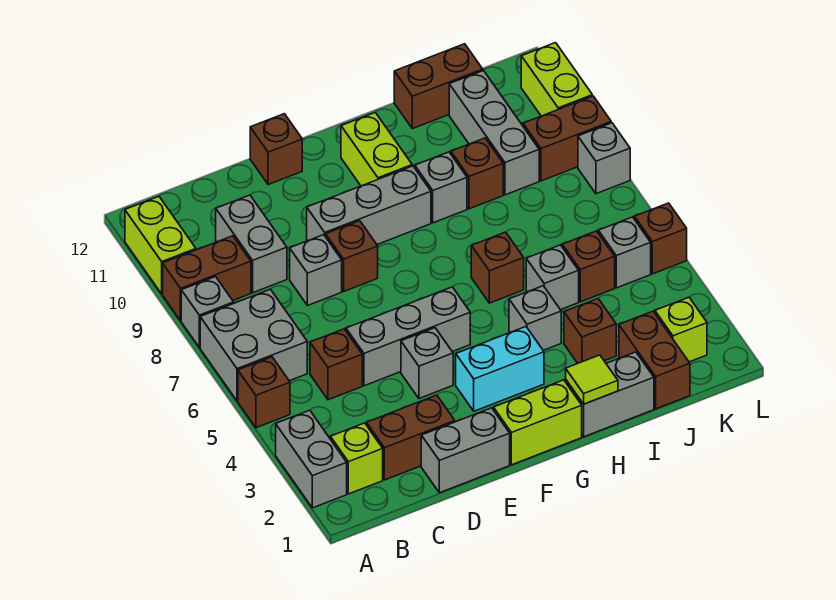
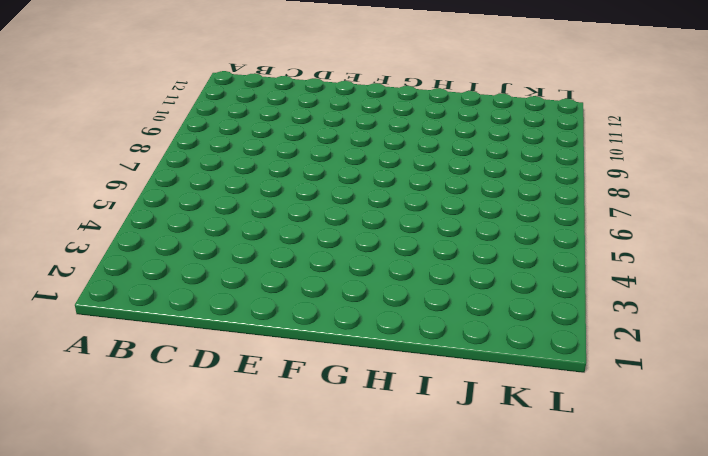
none -> grey 1x2 brick [276,410,347,508]
none -> brown 1x1 brick [238,357,290,428]
none -> grey 2x2 brick [200,289,307,401]
none -> grey 1x1 brick [181,277,234,347]

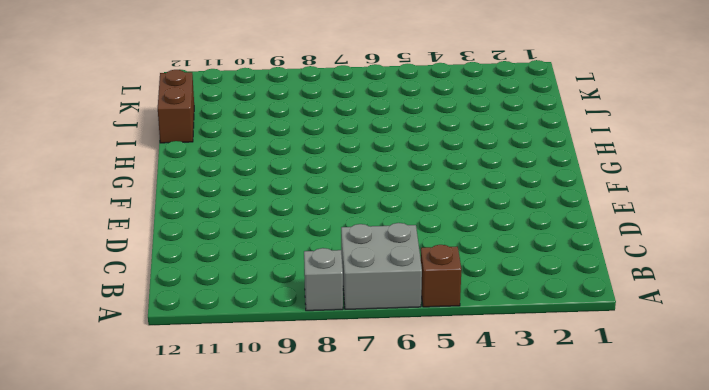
none -> grey 1x2 brick [276,410,347,508]
none -> brown 1x2 brick [163,236,251,321]
none -> lime 1x2 brick [125,196,196,294]
none -> lime 1x1 brick [330,423,383,494]

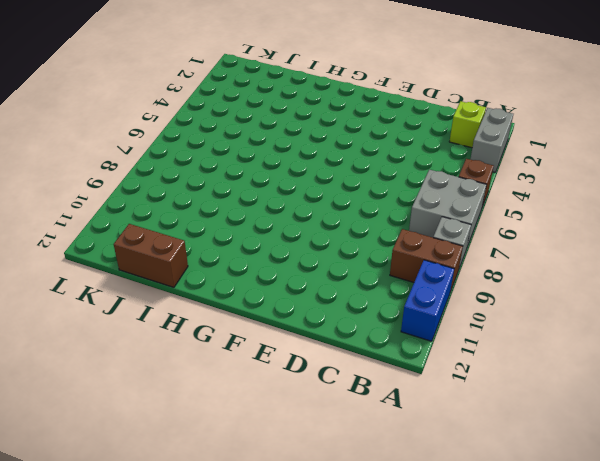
blue 1x2 brick [401,260,454,341] -> lime 1x2 brick [125,196,196,294]
none -> brown 1x2 brick [367,395,455,480]
none -> brown 1x1 brick [310,329,362,400]
none -> grey 1x2 brick [216,195,287,293]
none -> grey 1x2 brick [421,408,510,493]

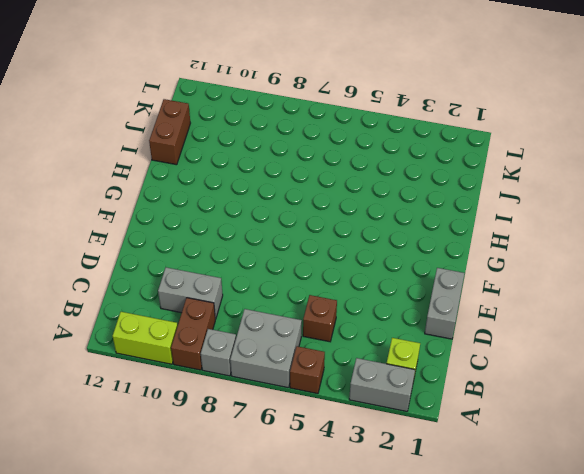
none -> brown 1x2 brick [367,395,455,480]
none -> grey 1x3 brick [346,287,470,386]
none -> grey 1x1 brick [290,235,342,306]
none -> grey 1x1 brick [401,328,453,398]

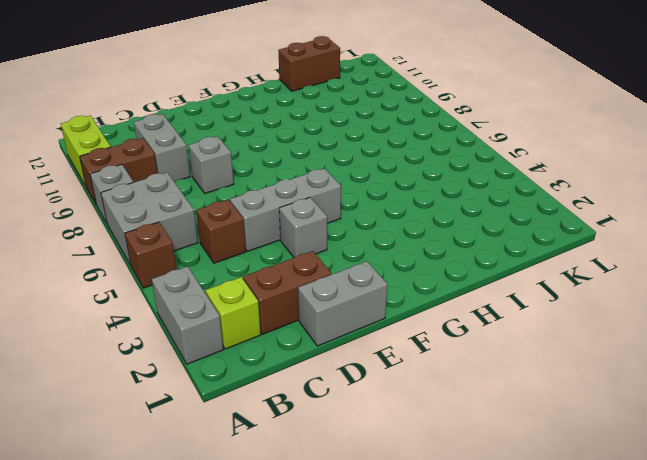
none -> brown 1x1 brick [326,221,378,291]
none -> grey 1x3 brick [307,166,431,244]
none -> brown 1x1 brick [250,114,302,185]
none -> lime 1x2 brick [494,380,582,465]

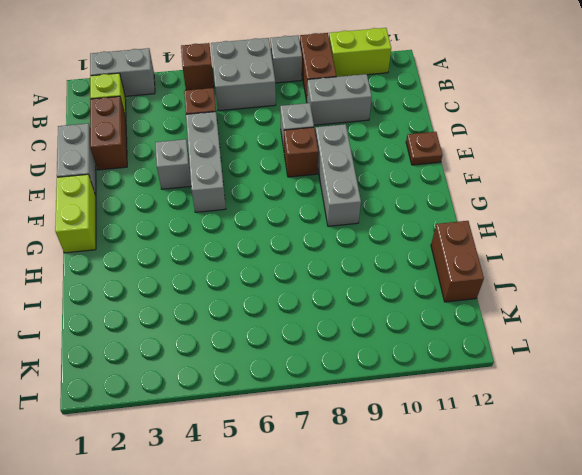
brown 1x1 plate [406,132,442,165] -> brown 1x1 brick [250,114,302,185]
none -> cyan 1x2 brick [456,327,544,411]
none -> lime 1x2 brick [341,112,412,186]
none -> grey 1x2 brick [566,352,654,437]
none -> grey 1x1 brick [509,286,561,350]

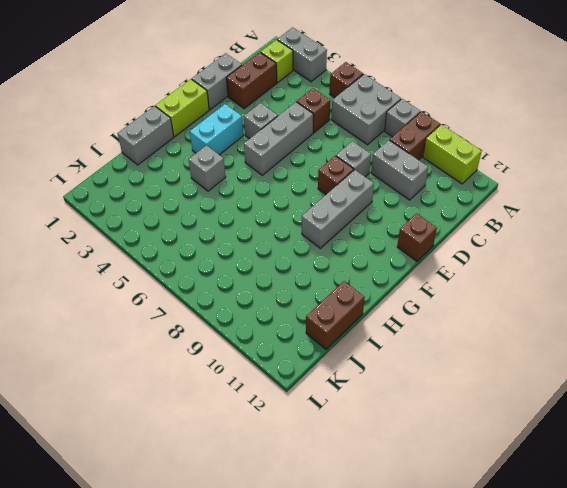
none -> lime 1x2 brick [341,112,412,186]
none -> brown 1x1 brick [471,232,524,303]
none -> grey 1x1 brick [415,152,467,223]
none -> brown 1x1 brick [564,299,616,363]

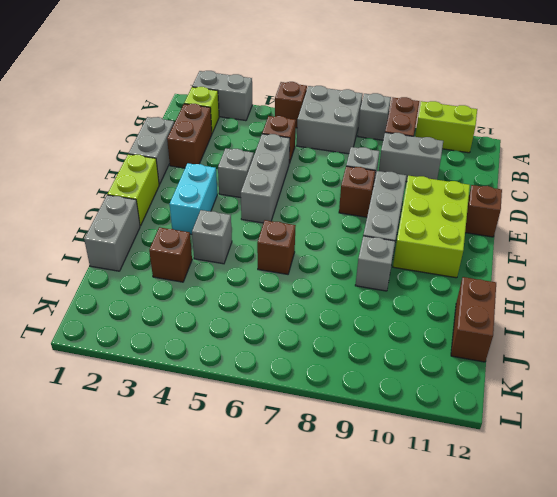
lime 2x3 brick [393,176,470,278] -> lime 1x2 brick [341,112,412,186]
none -> grey 1x1 brick [526,245,579,310]
none -> brown 1x1 brick [451,138,503,209]
none -> brown 1x2 brick [619,311,690,409]
none -> brown 1x1 brick [562,231,615,302]

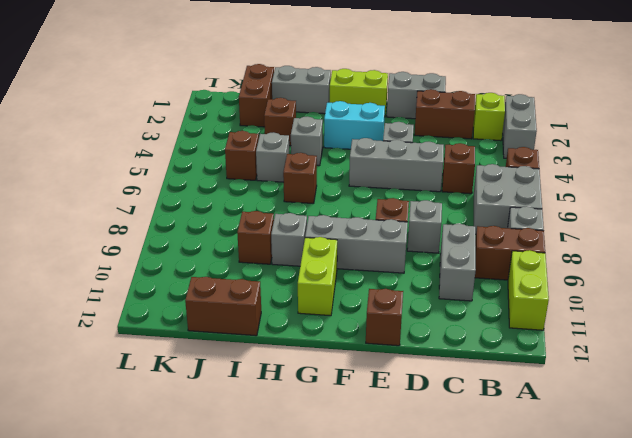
none -> grey 1x3 brick [449,70,539,195]
none -> lime 1x1 brick [655,297,707,362]
none -> grey 1x1 brick [598,217,651,288]
none -> brown 1x2 brick [523,96,611,181]

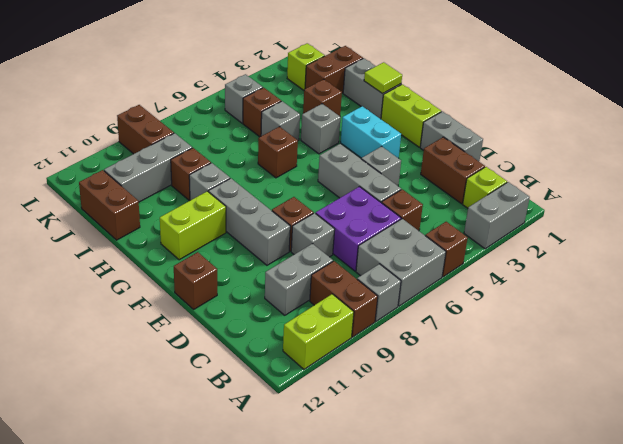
purple 2x2 brick [316,187,401,271] -> none
none -> brown 1x1 brick [634,203,687,274]
none -> grey 1x1 brick [578,123,630,194]
none -> lime 1x2 brick [521,43,592,116]

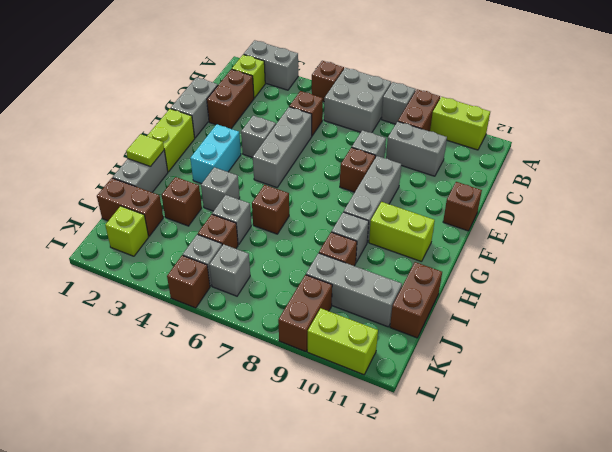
grey 1x1 brick [209,244,250,296] -> grey 1x1 brick moved to [578,123,630,194]

